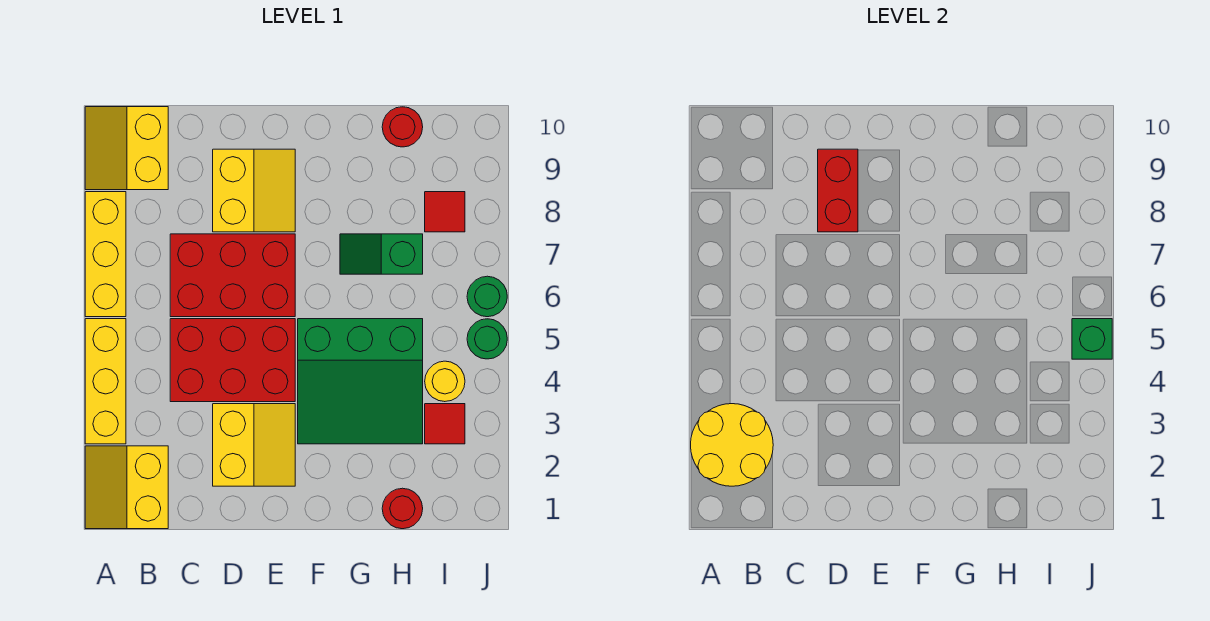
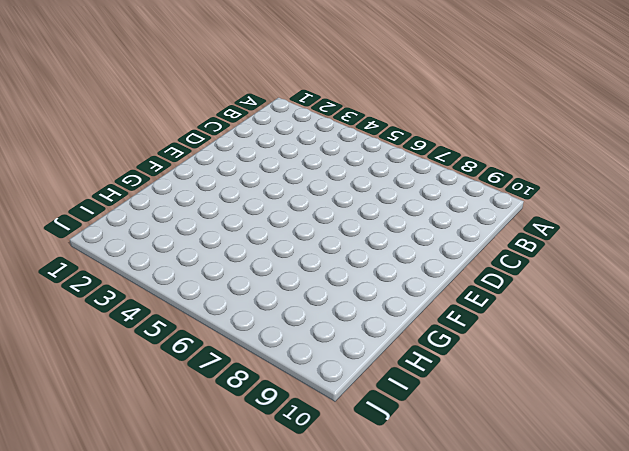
none -> yellow 2x2 slope [85,446,168,529]
none -> yellow 1x3 brick [85,319,126,444]
none -> yellow 1x3 brick [85,192,126,317]

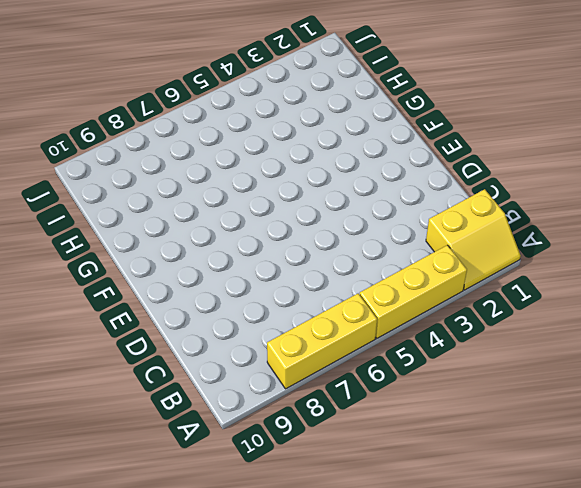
none -> yellow 2x2 slope [85,107,168,190]
none -> red 2x3 brick [170,319,295,402]
none -> red 2x3 brick [170,234,295,317]

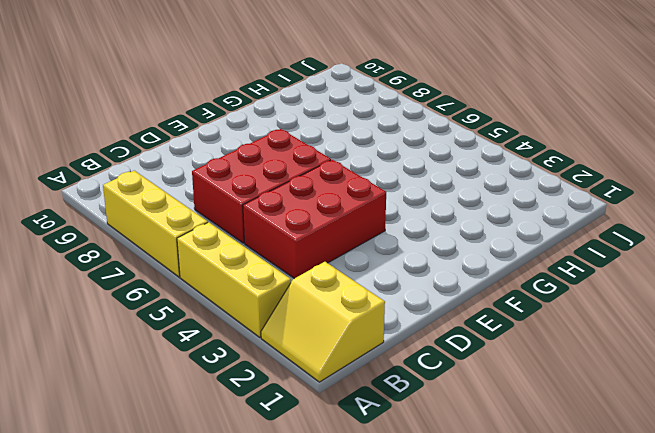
none -> yellow 2x2 slope [85,107,168,190]
none -> yellow 2x2 slope [213,404,295,486]
none -> yellow 2x2 slope [213,149,295,232]

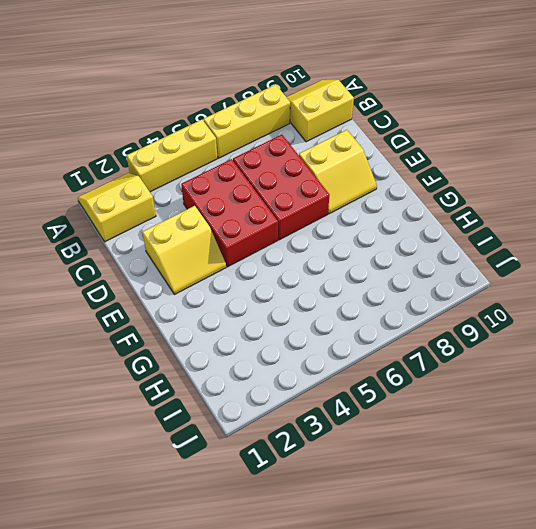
none -> green 3x3 slope [298,319,423,444]
none -> green 1x2 slope [340,234,423,274]
none -> red 1x1 round brick [382,488,423,529]

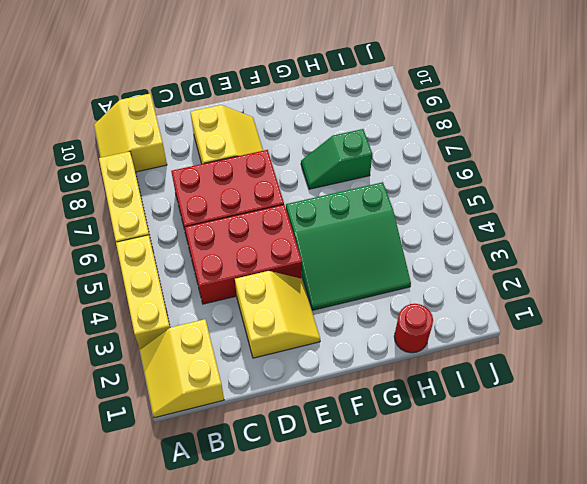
none -> red 1x1 round brick [382,107,423,147]
none -> red 1x1 tile [425,404,465,444]
none -> yellow 1x1 round brick [425,361,465,402]

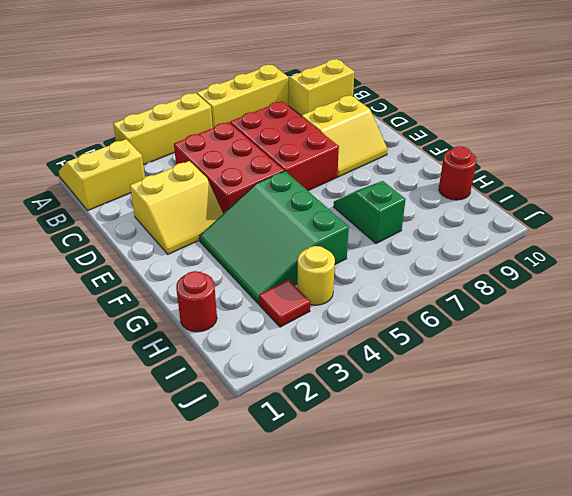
none -> red 1x1 tile [425,192,465,232]
none -> green 1x1 round brick [467,319,507,359]
none -> green 1x1 round brick [467,276,507,317]

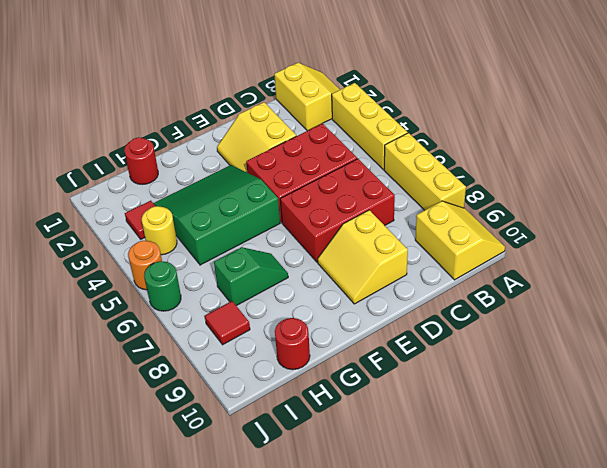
orange 1x1 round brick [128,241,162,290] -> green 1x1 round brick [467,319,507,359]
none -> yellow 2x2 round brick [691,404,773,486]
none -> red 1x2 brick [818,149,858,232]
none -> green 1x1 brick [1072,319,1112,359]

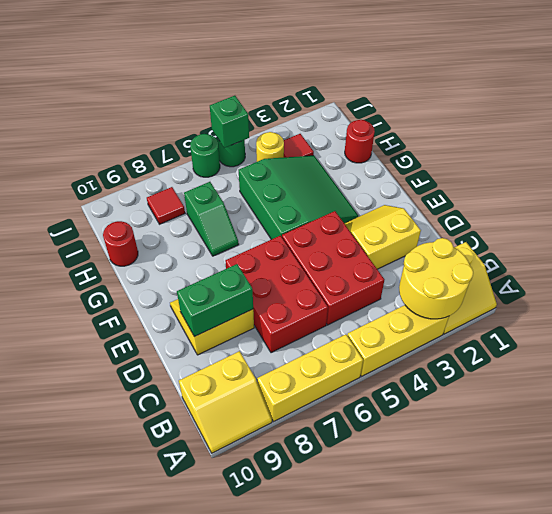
green 1x2 brick [177,264,253,337] -> red 1x2 brick [818,149,858,232]

